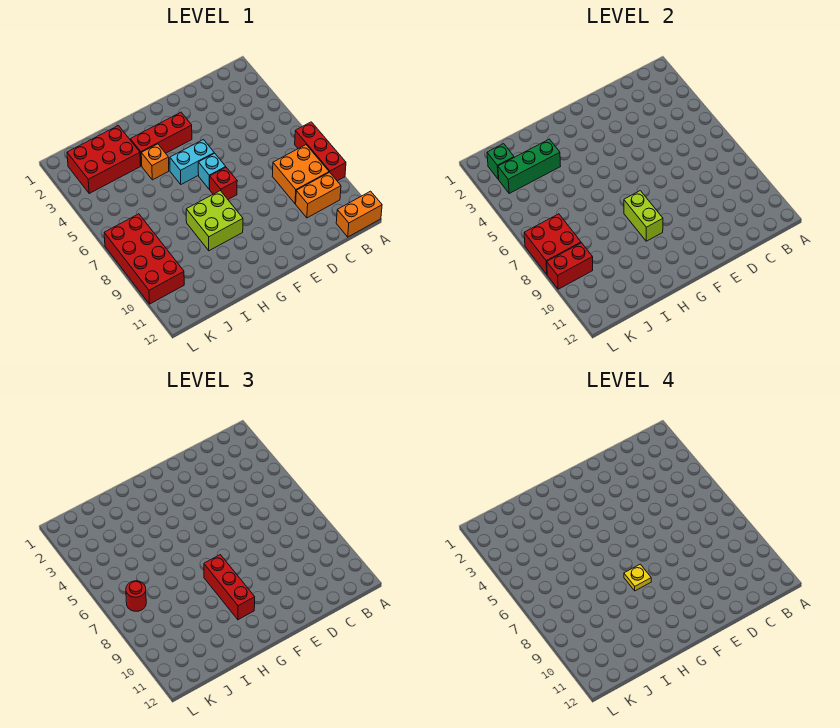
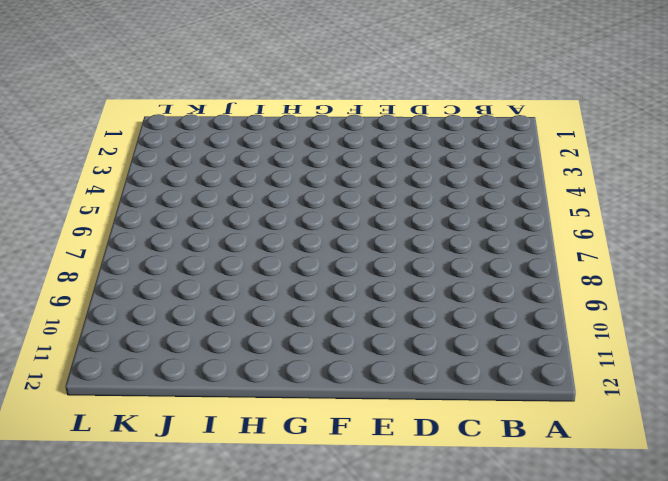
none -> red 1x3 brick [295,122,346,181]
none -> orange 1x2 brick [336,191,382,237]
none -> orange 2x2 brick [272,145,329,204]

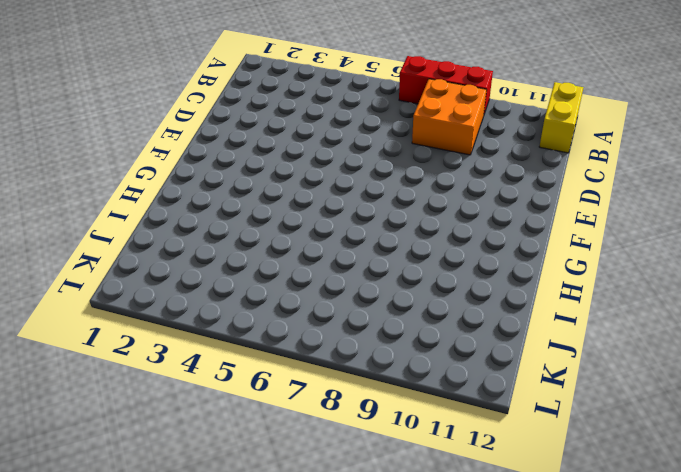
yellow 1x2 brick [539,82,583,153] -> orange 1x2 brick [336,191,382,237]
none -> orange 1x2 brick [296,172,341,218]
none -> red 1x3 brick [130,112,192,166]
none -> cyan 1x2 brick [170,140,214,184]

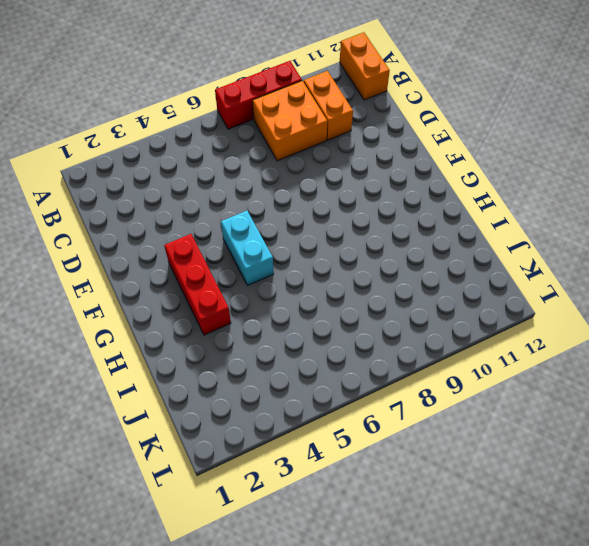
none -> cyan 1x1 brick [198,153,226,189]
none -> red 1x1 brick [210,168,237,199]
none -> lime 2x2 brick [186,191,243,251]

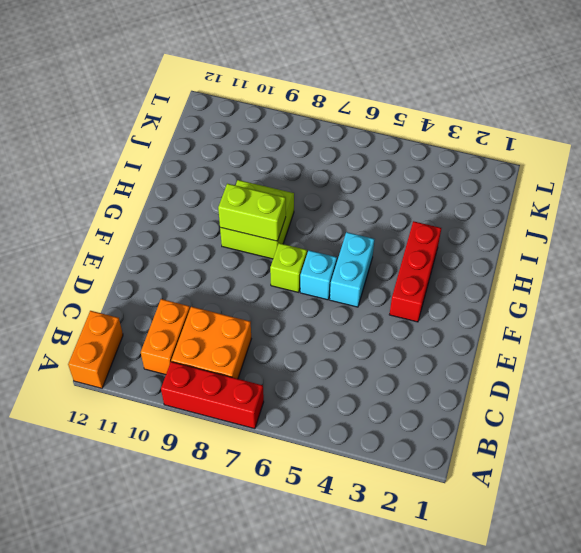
lime 1x1 brick [270,243,307,292] -> red 1x1 brick [210,168,237,199]
none -> orange 1x1 brick [141,144,169,180]
none -> red 2x3 brick [67,126,141,194]
none -> red 2x4 brick [104,214,184,304]

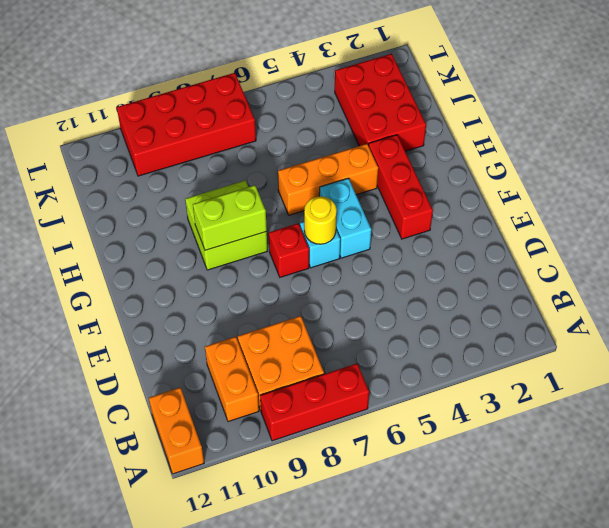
yellow 1x1 round brick [304,196,337,244] -> none
orange 1x3 brick [278,144,378,215] -> orange 1x1 brick [141,144,169,180]
none -> green 1x3 brick [498,139,561,194]
none -> green 1x1 brick [487,144,514,179]
none -> red 2x2 brick [524,214,581,274]

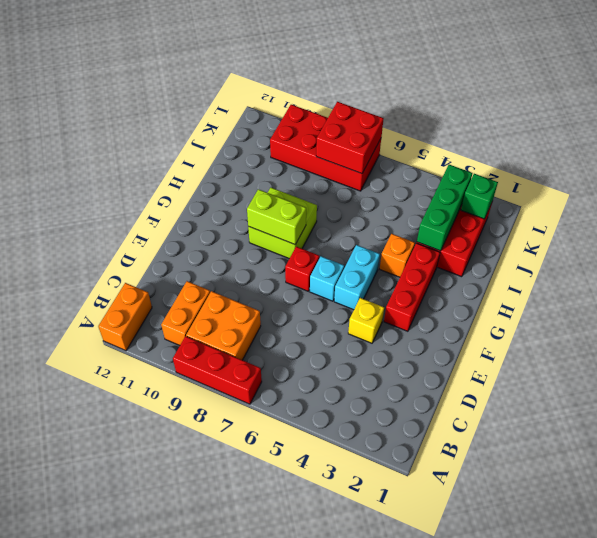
yellow 1x1 brick [348,298,384,343] -> none
none -> red 1x2 brick [547,243,593,289]
none -> red 1x3 brick [204,555,255,620]
none -> red 1x1 round brick [126,581,146,611]

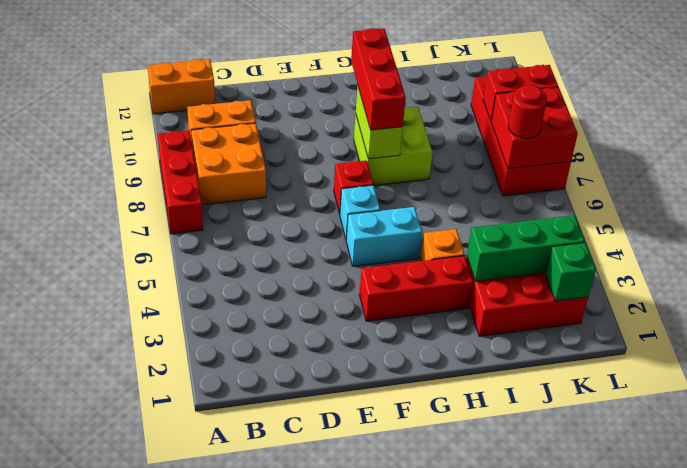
none -> yellow 1x1 plate [624,564,651,591]

